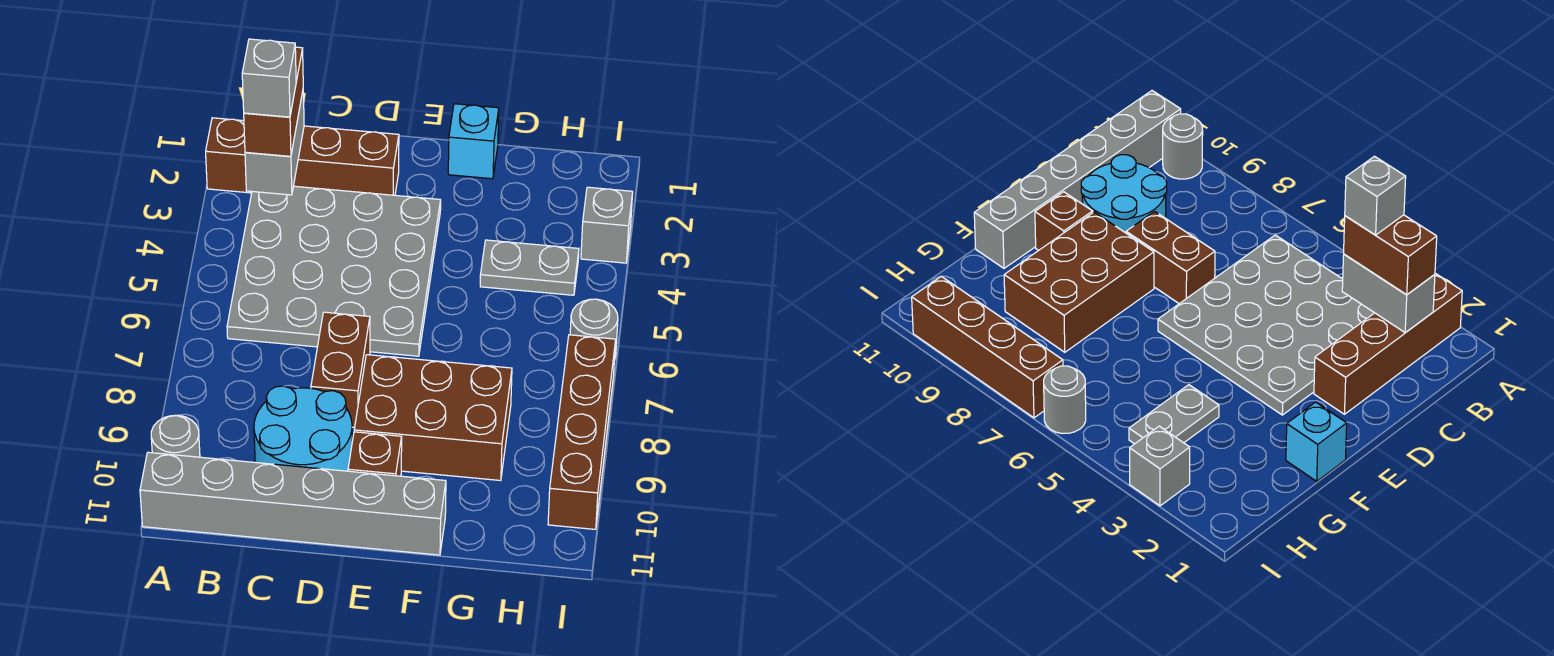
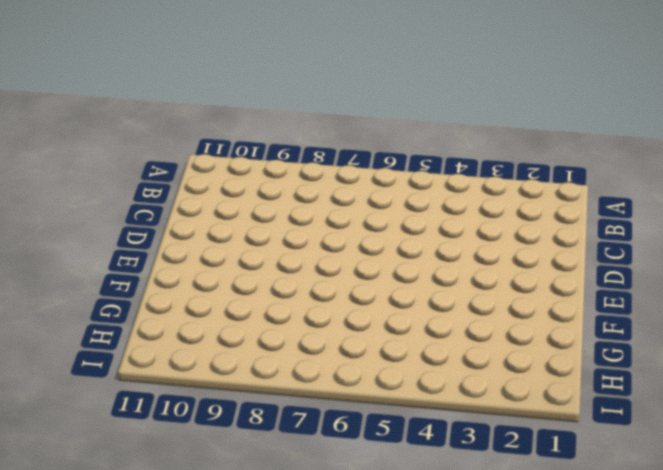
none -> brown 1x4 brick [206,118,399,195]
none -> grey 1x1 round brick [151,415,200,457]
none -> grey 1x6 brick [140,452,446,555]

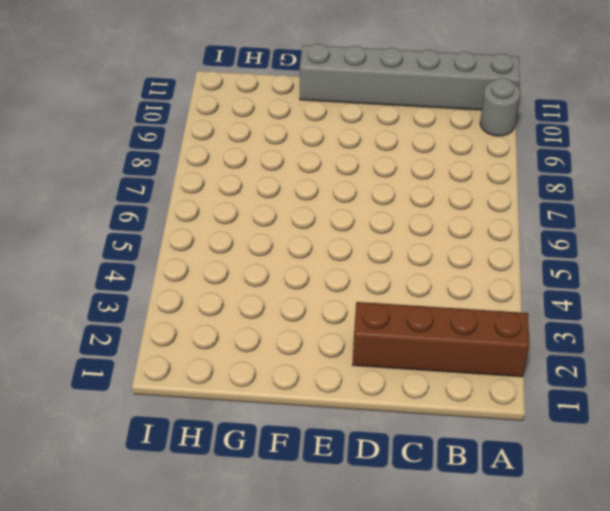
none -> grey 4x4 plate [227,186,441,356]
none -> cyan 2x2 round brick [254,386,352,471]
none -> brown 1x2 brick [311,312,370,427]

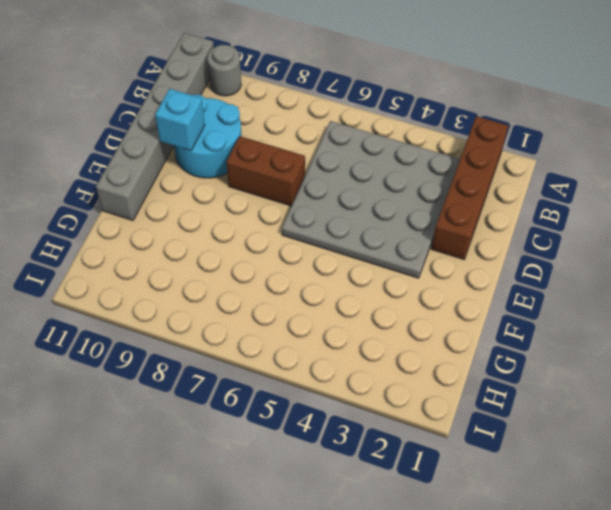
cyan 1x1 brick [155,89,205,151] -> cyan 1x1 brick moved to [448,104,499,179]
none -> brown 2x3 brick [354,355,512,481]
none -> brown 1x1 brick [348,432,402,476]
none -> grey 1x2 plate [480,240,579,295]

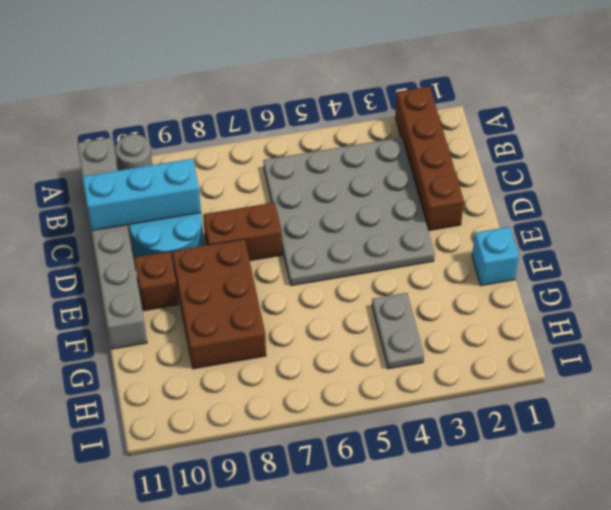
cyan 1x3 brick [82,159,201,231] -> none
none -> grey 1x1 brick [581,187,633,263]
none -> grey 1x1 round brick [570,299,618,360]
none -> brown 1x4 brick [548,335,616,529]

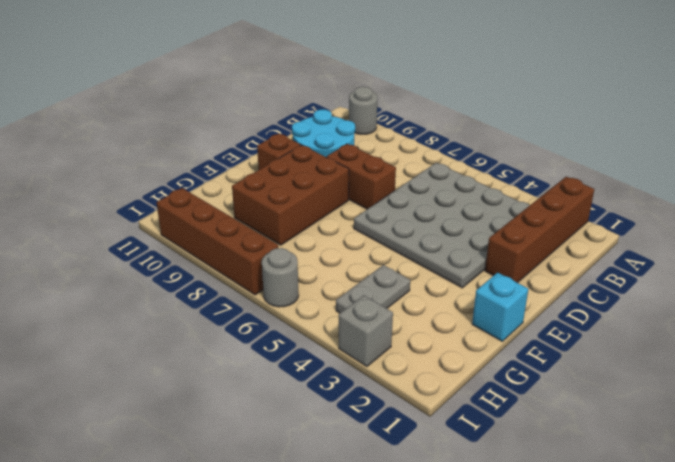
none -> grey 1x6 brick [140,452,446,555]
none -> grey 1x2 brick [245,92,304,195]
none -> brown 1x2 brick [244,47,303,156]

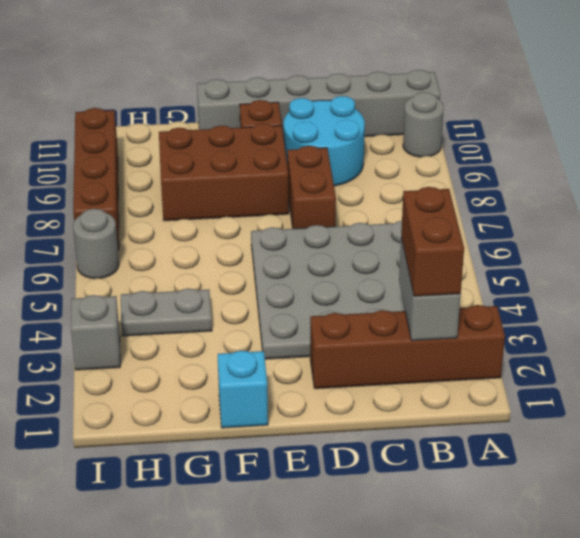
none -> grey 1x1 brick [242,39,296,117]

